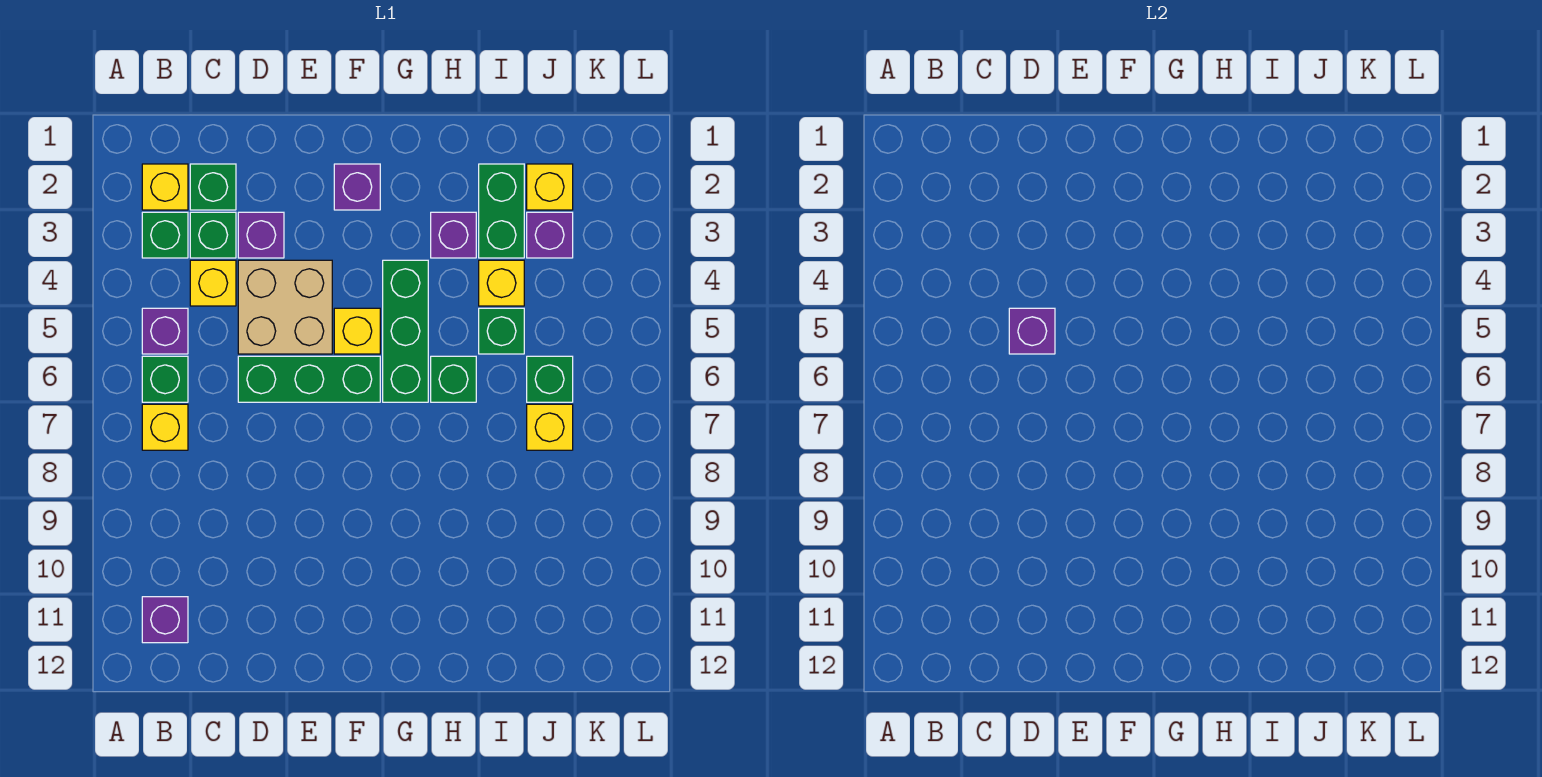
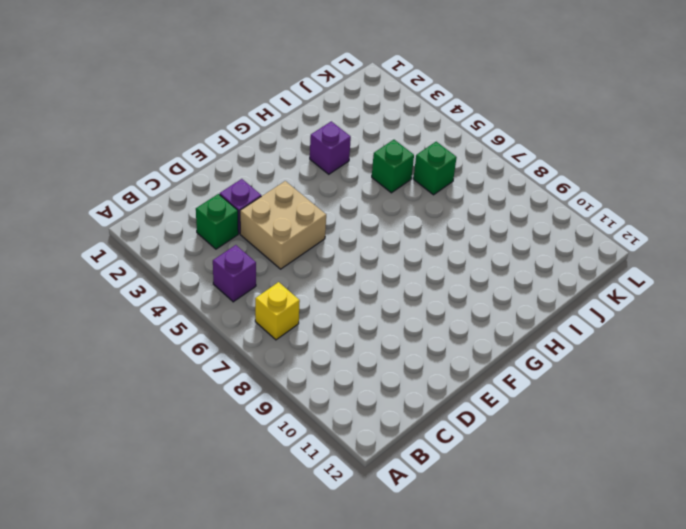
none -> yellow 1x1 brick [142,164,188,210]
none -> green 1x1 brick [142,212,188,258]
none -> green 1x1 brick [142,356,188,402]

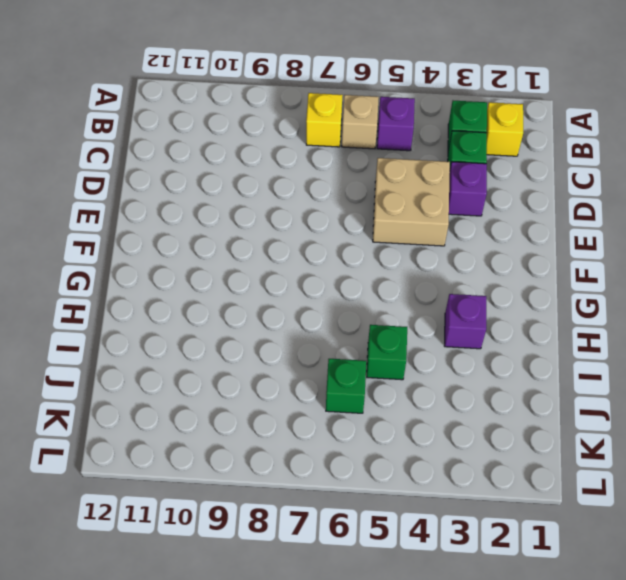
tan 1x1 brick [342,95,379,149] -> green 1x1 brick [142,356,188,402]
none -> purple 1x1 brick [142,597,188,643]
none -> green 1x1 brick [190,164,236,210]
none -> yellow 1x1 brick [190,260,236,306]

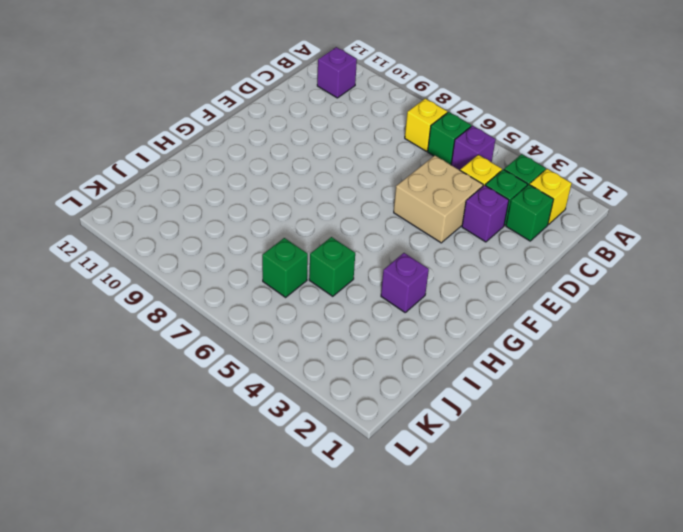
none -> green 1x3 brick [238,356,380,402]
none -> purple 1x1 brick [334,164,380,210]
none -> yellow 1x1 brick [334,308,380,354]

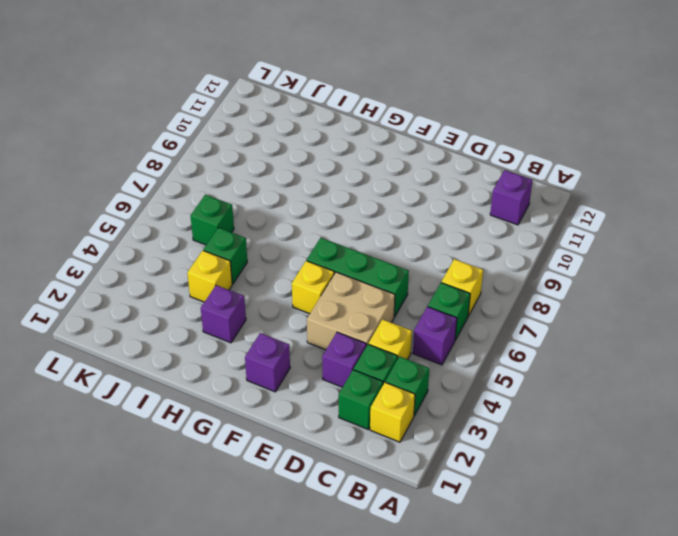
none -> green 1x3 brick [383,260,428,402]
none -> green 1x1 brick [431,356,476,402]
none -> green 1x2 brick [479,164,524,258]

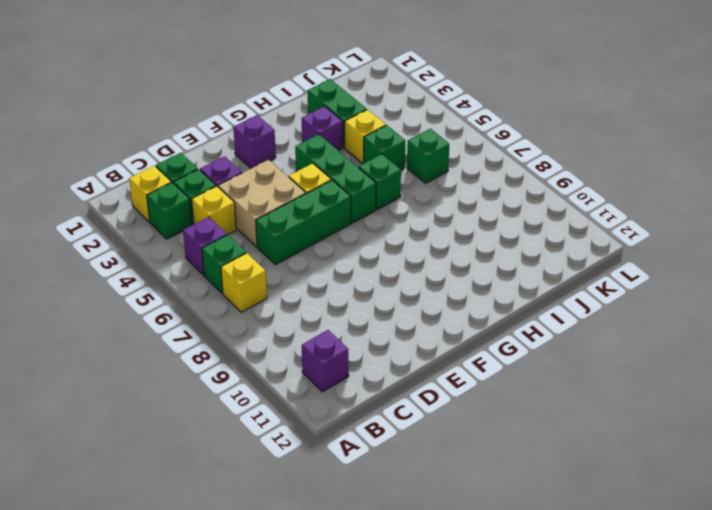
none -> yellow 1x1 brick [527,164,573,210]
none -> purple 1x1 brick [527,212,573,258]
none -> yellow 1x1 brick [527,404,573,450]

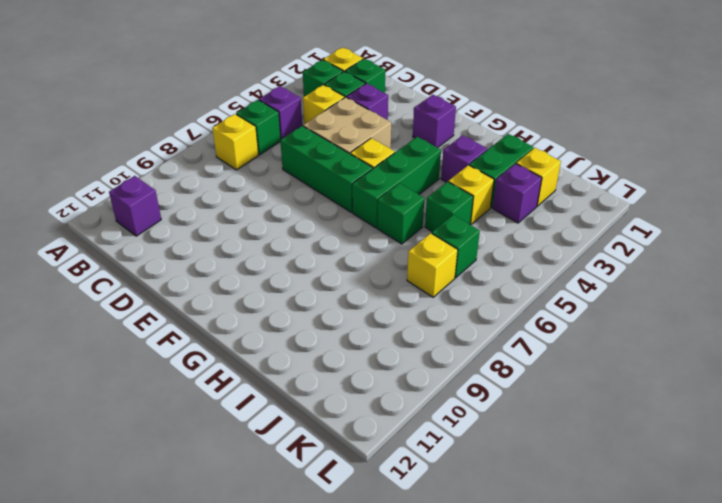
none -> purple 1x1 brick [1009,308,1055,354]

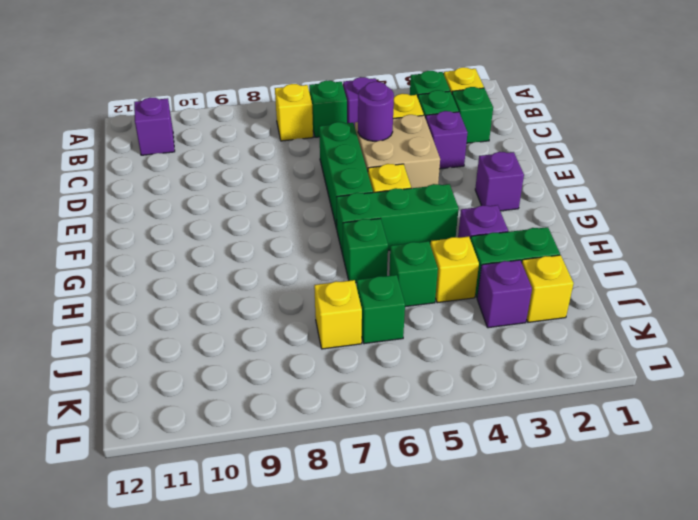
purple 1x1 round brick [358,82,394,141] -> purple 1x1 brick [1009,308,1055,354]

